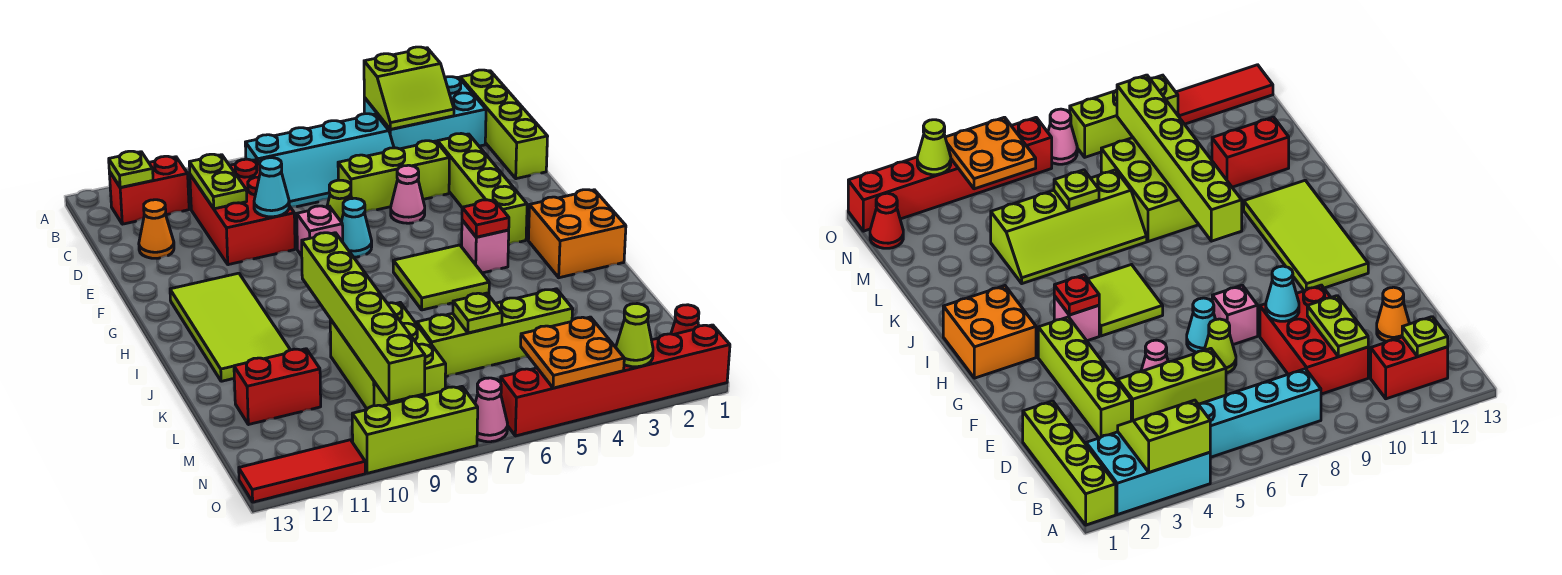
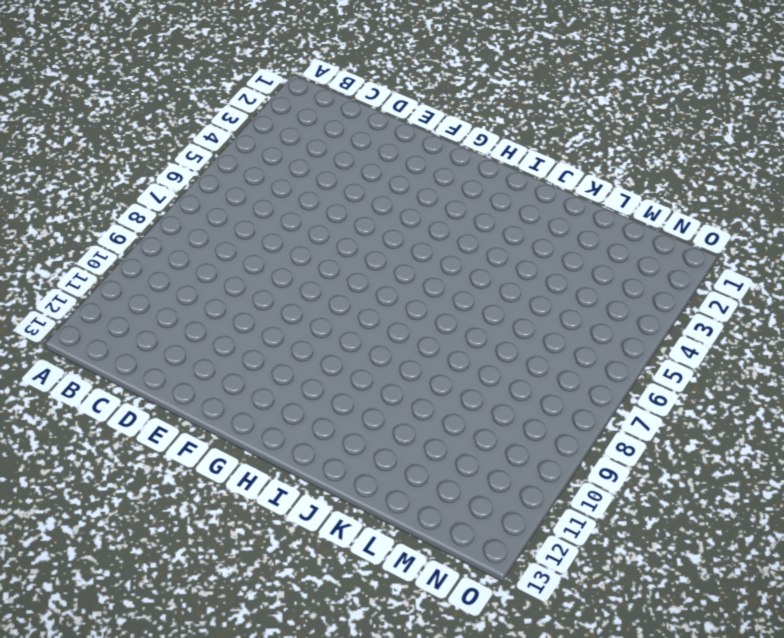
none -> lime 1x4 brick [460,70,548,179]
none -> cyan 2x3 brick [364,77,486,149]
none -> cyan 2x4 slope [245,114,394,207]
none -> red 1x2 brick [109,156,189,224]

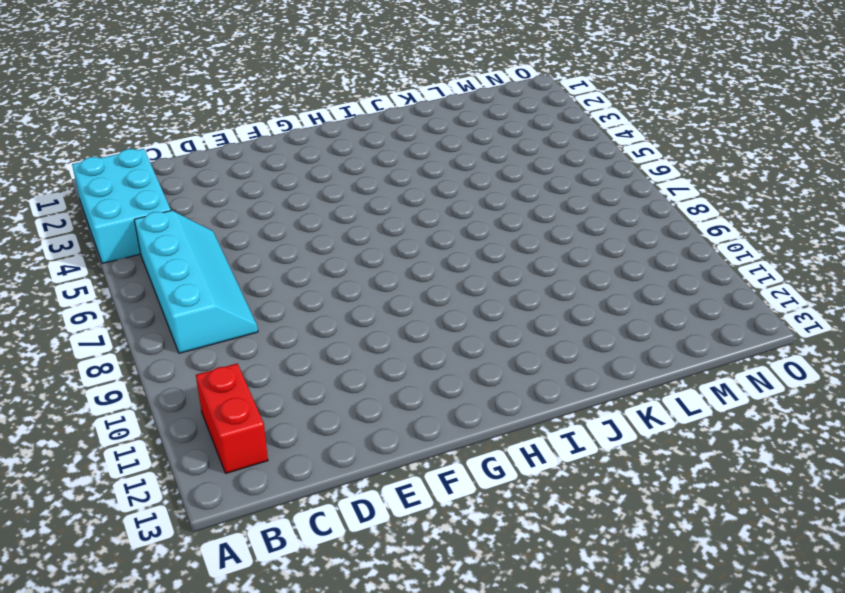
none -> lime 1x4 brick [460,70,548,179]
none -> red 2x3 brick [190,159,295,265]
none -> lime 1x4 brick [438,134,527,245]
none -> lime 1x3 brick [338,141,449,212]

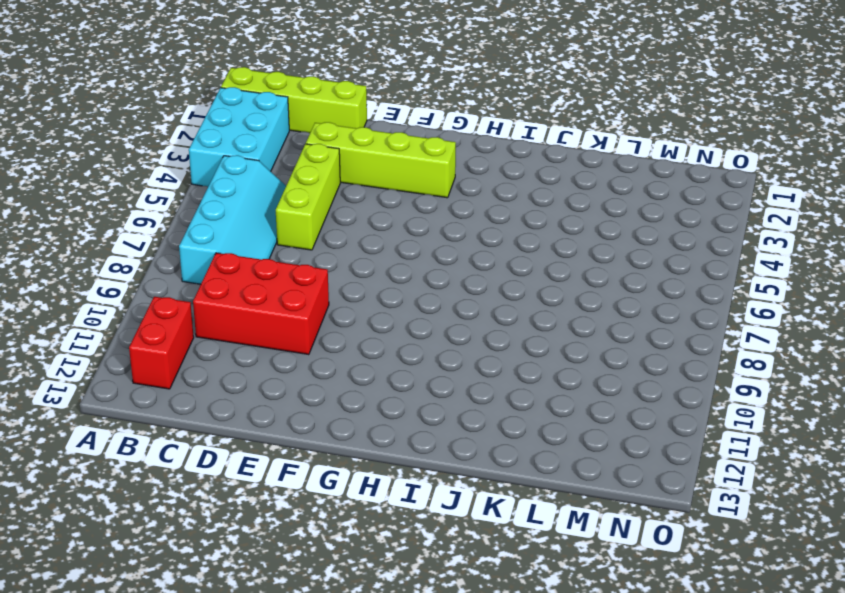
none -> orange 1x1 cone [139,200,174,258]
none -> pink 1x1 cone [391,165,425,223]
none -> lime 1x1 cone [327,180,352,221]
none -> cyan 1x1 cone [341,198,372,257]

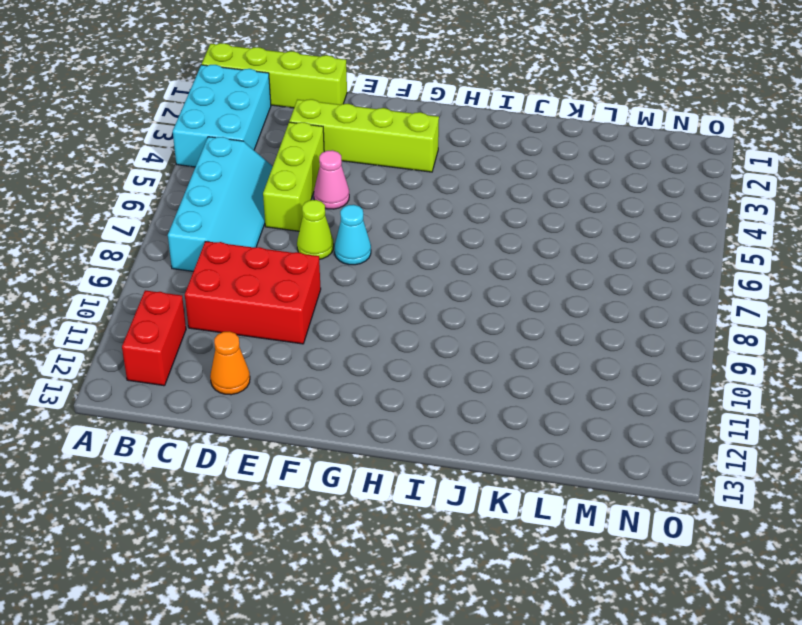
none -> pink 1x1 brick [297,206,343,256]
none -> lime 2x4 tile [170,273,290,381]
none -> orange 2x2 brick [528,190,626,278]
none -> pink 1x1 brick [462,220,509,273]

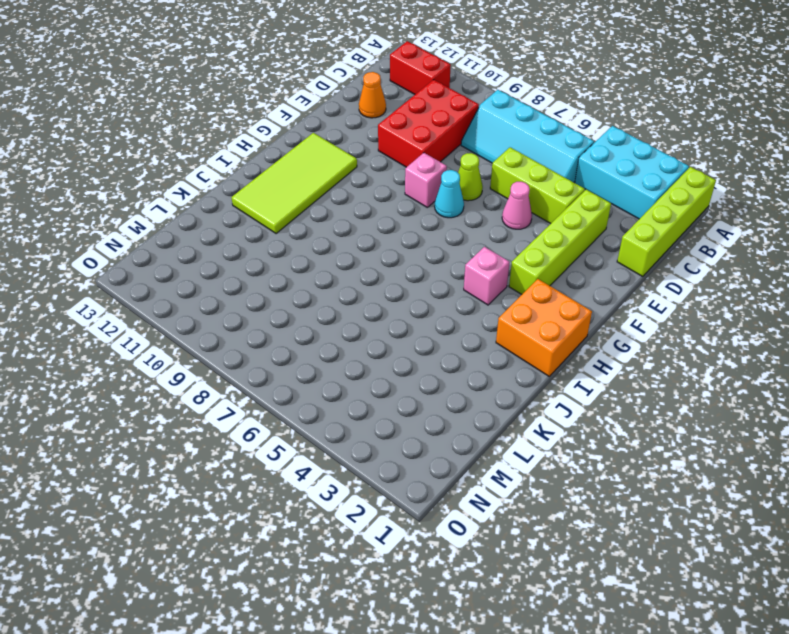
none -> lime 2x2 tile [393,245,489,310]
none -> lime 2x4 slope [416,289,573,377]
none -> lime 2x3 brick [330,303,446,409]
none -> red 1x2 brick [234,349,321,425]

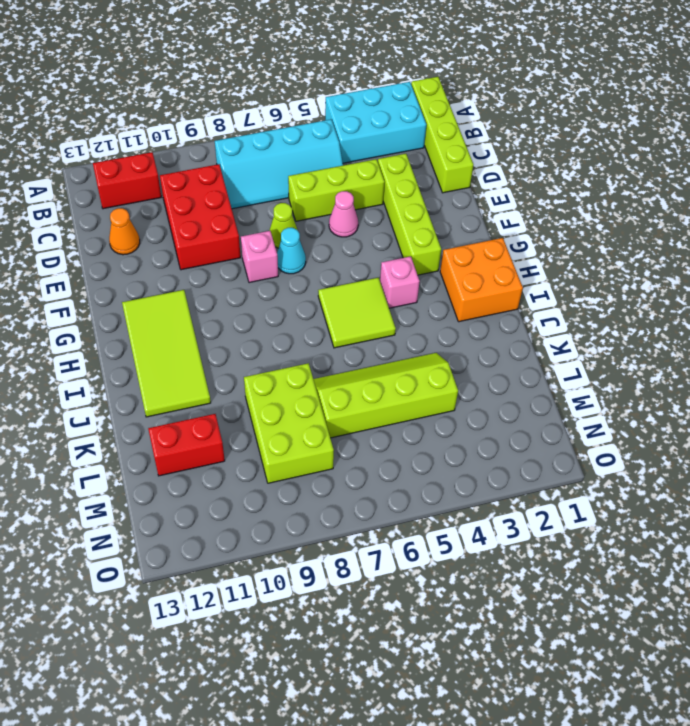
none -> red 1x1 cone [671,305,699,335]
none -> red 1x6 brick [501,325,730,436]
none -> pink 1x1 cone [475,378,507,442]
none -> lime 1x3 brick [352,387,478,473]

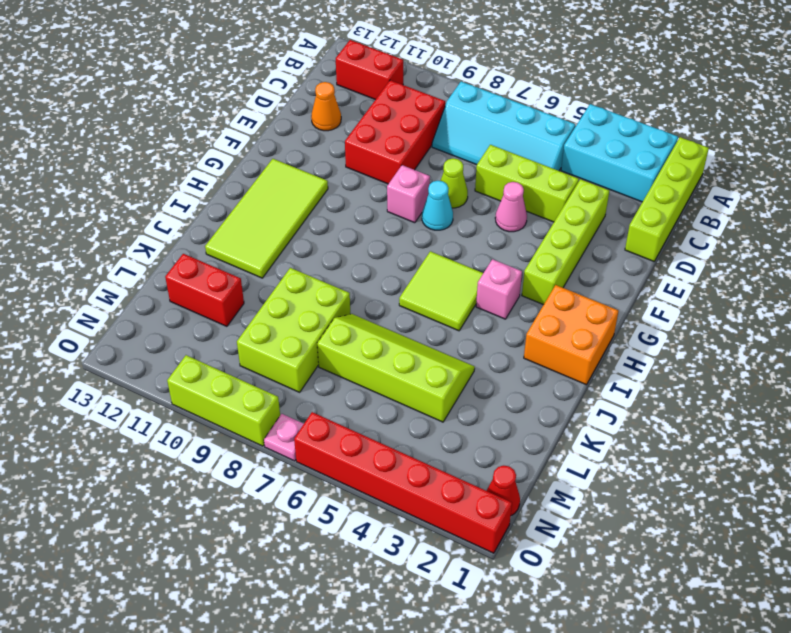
pink 1x1 plate [264,414,304,461] -> pink 1x1 cone [475,378,507,442]
none -> red 1x3 tile [239,440,365,502]
none -> lime 2x2 slope [364,47,454,129]
none -> lime 1x1 plate [109,151,153,187]
none -> lime 1x2 plate [189,154,247,209]

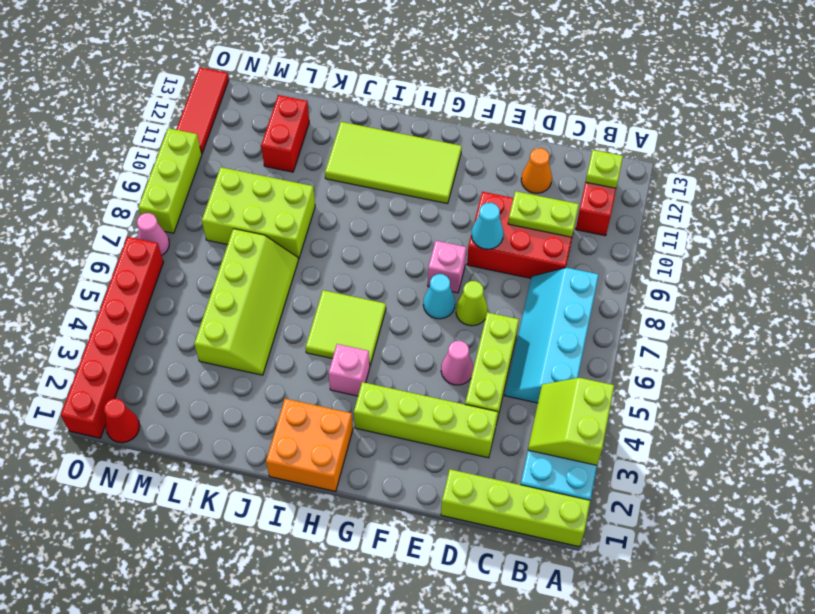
none -> red 1x1 plate [462,200,509,237]
none -> lime 1x6 brick [302,233,425,403]
none -> lime 1x1 plate [453,293,502,333]
none -> orange 2x2 plate [521,317,624,388]

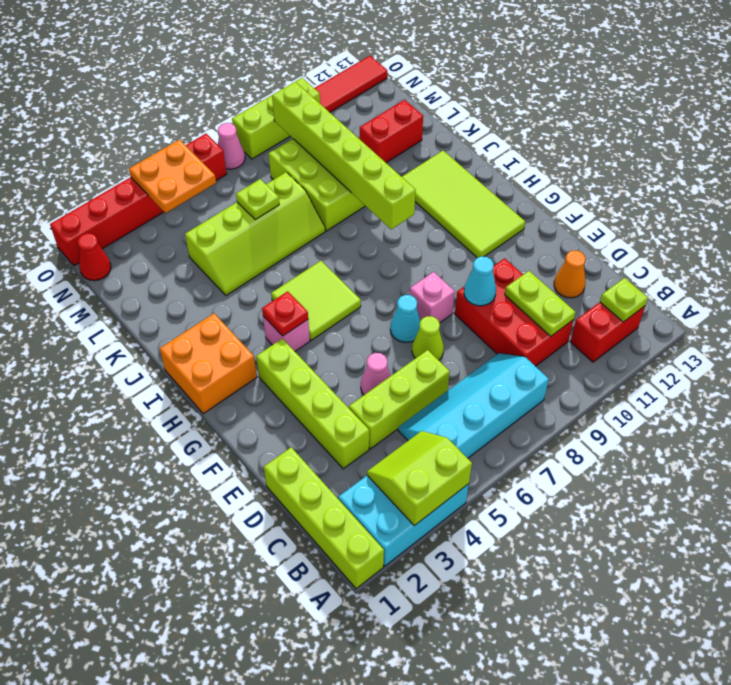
none -> lime 1x1 cone [616,304,653,367]

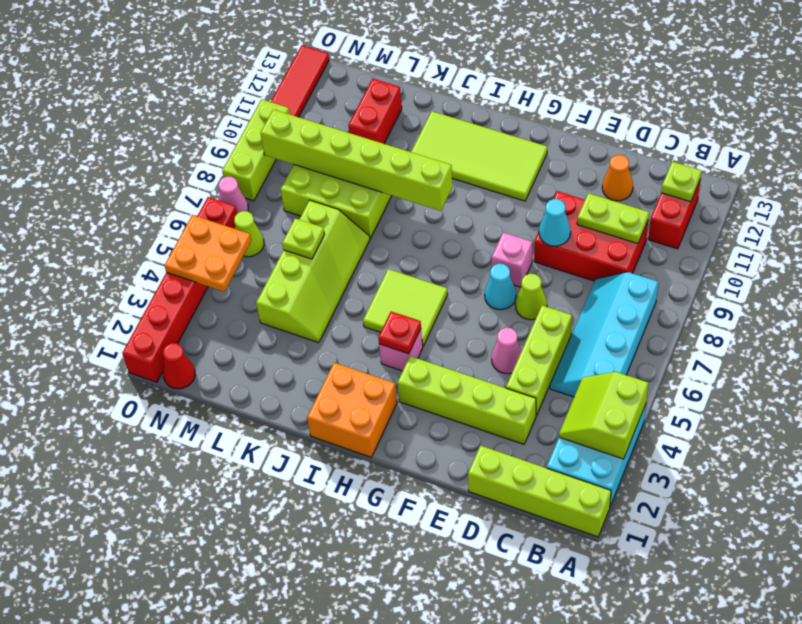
lime 1x1 cone [234,211,264,257] -> lime 1x1 cone moved to [616,304,653,367]

